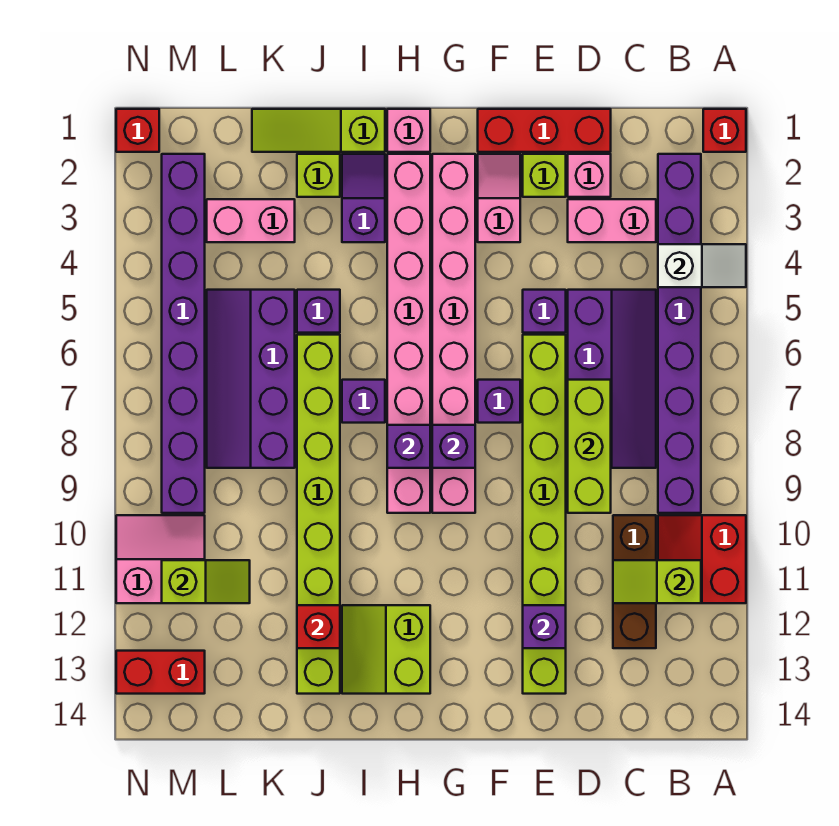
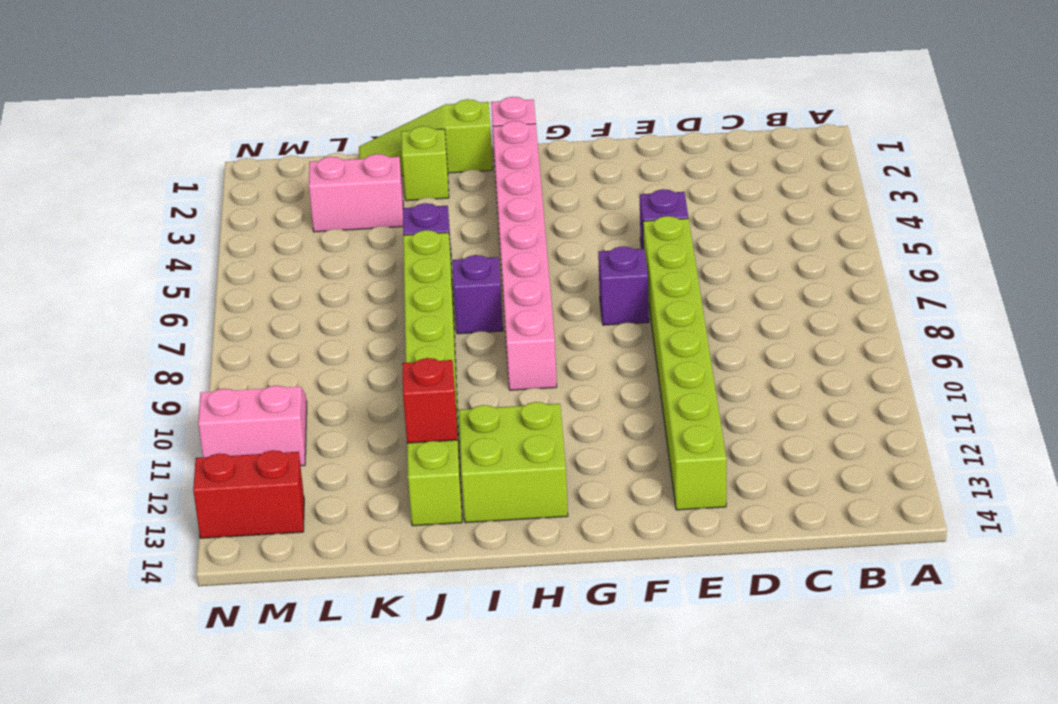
lime 2x2 brick [459,402,568,523] -> lime 2x2 slope [342,605,430,694]
none -> red 1x1 brick [703,109,746,152]
none -> red 2x2 slope [658,515,746,603]
none -> purple 1x8 brick [658,154,701,513]
none -> pink 1x2 brick [568,199,656,242]

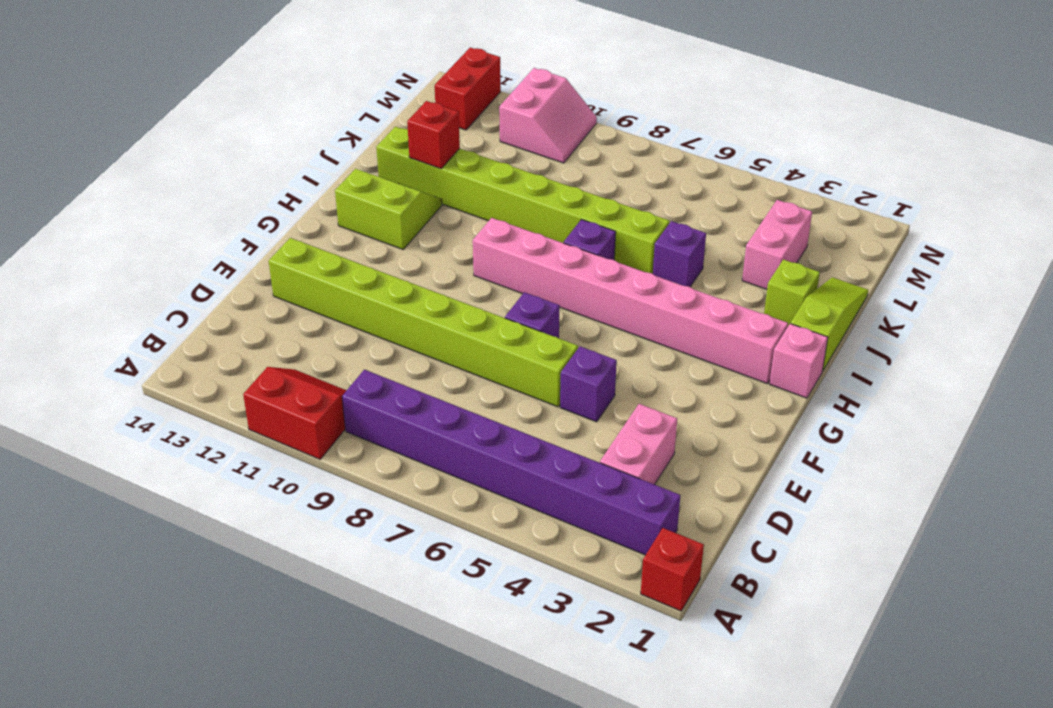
none -> purple 2x4 slope [568,290,656,468]
none -> brown 1x3 brick [613,515,656,648]
none -> red 1x3 brick [478,109,611,152]
none -> pink 1x1 brick [568,154,611,197]

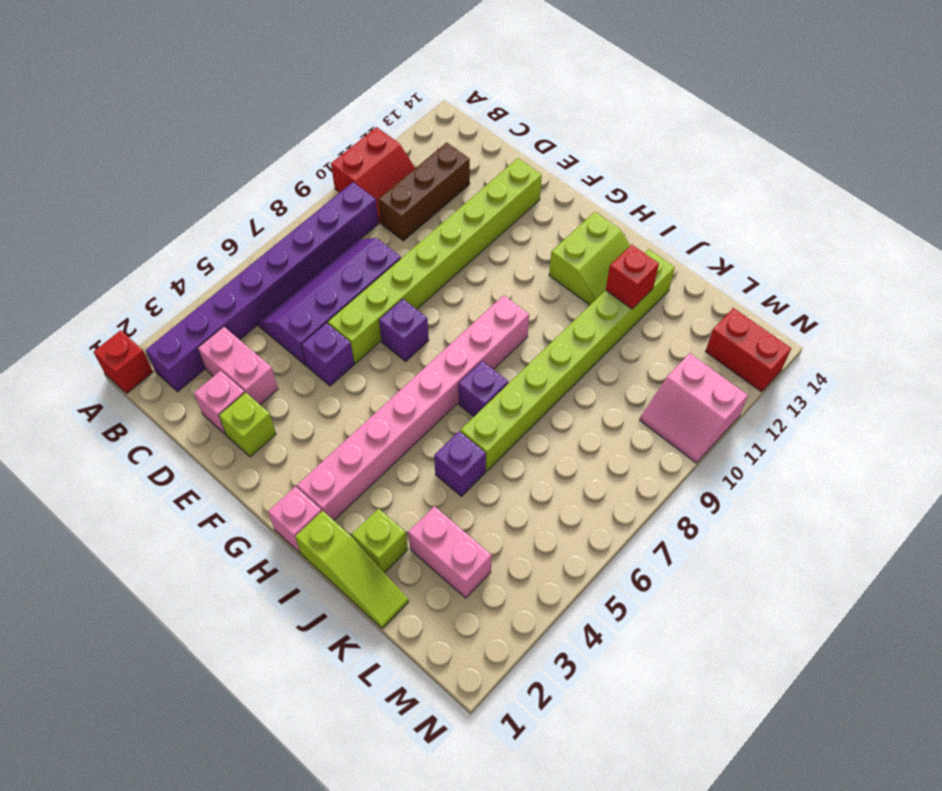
none -> red 1x3 brick [478,109,611,152]
none -> pink 1x2 slope [478,154,520,242]
none -> pink 1x8 brick [432,154,475,513]
none -> purple 1x2 slope [342,154,385,242]

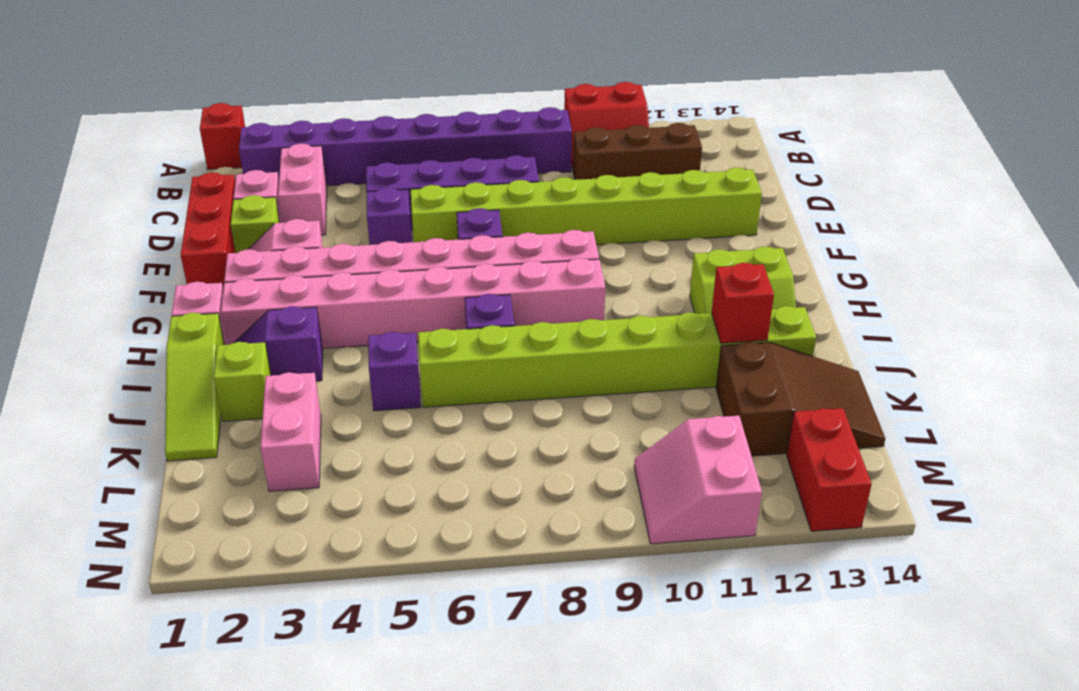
brown 2x3 slope [716,342,885,456] -> none
none -> purple 2x4 slope [207,290,295,468]
none -> purple 1x8 brick [162,154,205,513]
none -> red 1x1 brick [116,109,159,152]
none -> white 1x2 slope [658,244,746,287]

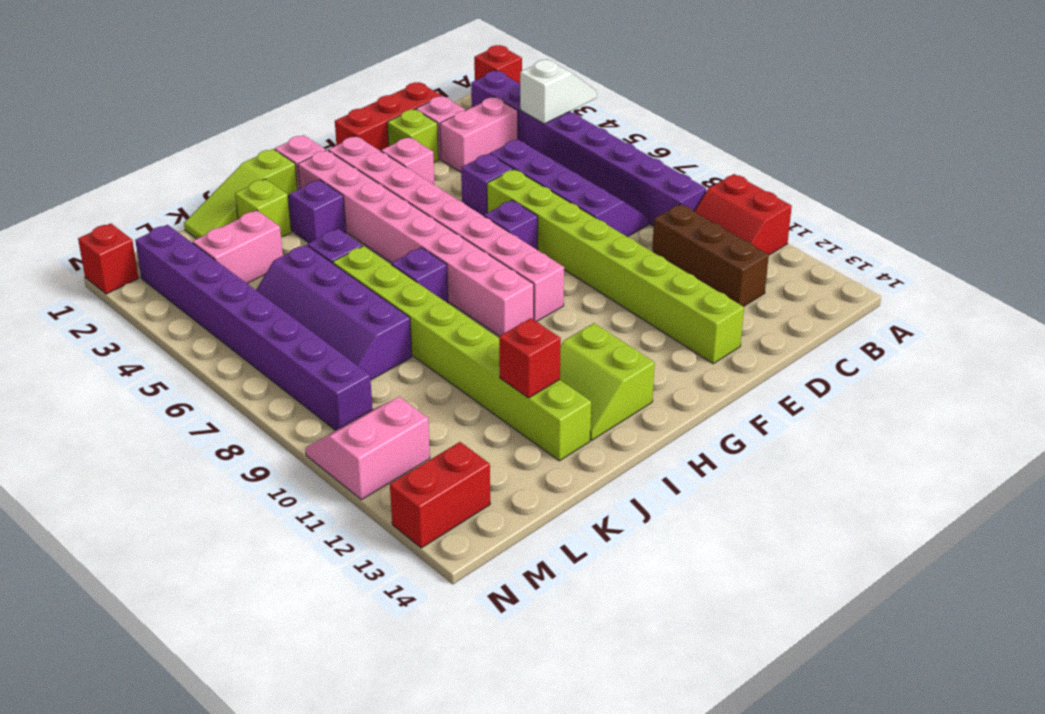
none -> lime 1x2 slope [613,560,701,603]
none -> lime 1x3 brick [568,380,611,513]
none -> purple 1x1 brick [523,605,566,648]
none -> purple 1x1 brick [432,425,475,468]

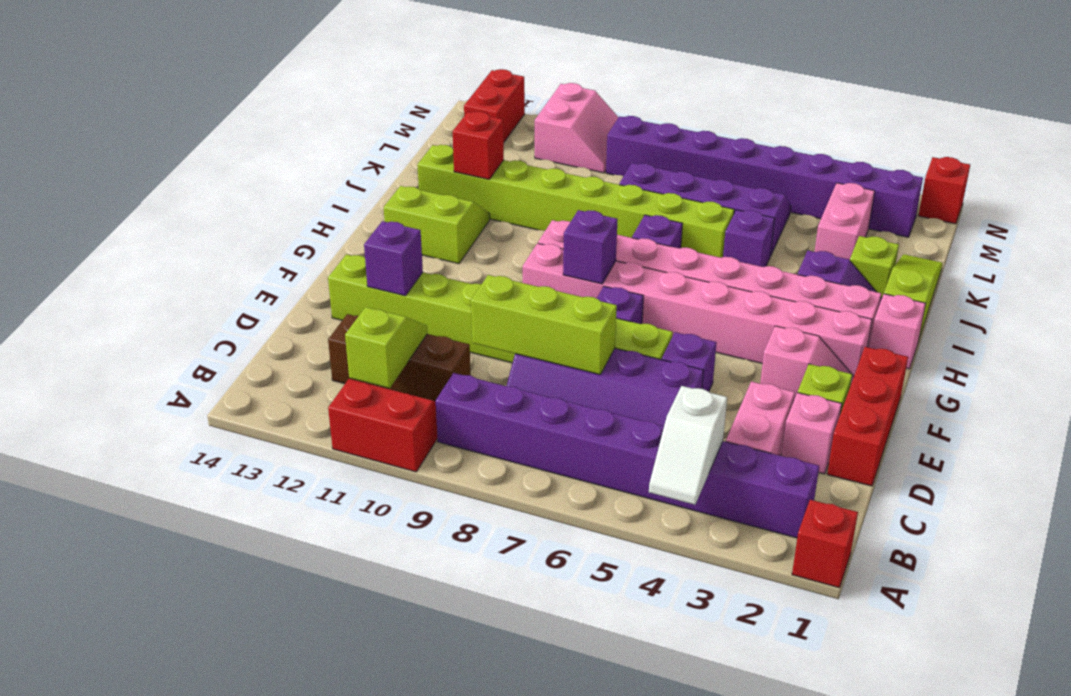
none -> purple 1x1 brick [387,425,430,468]
none -> lime 1x2 slope [162,560,250,603]

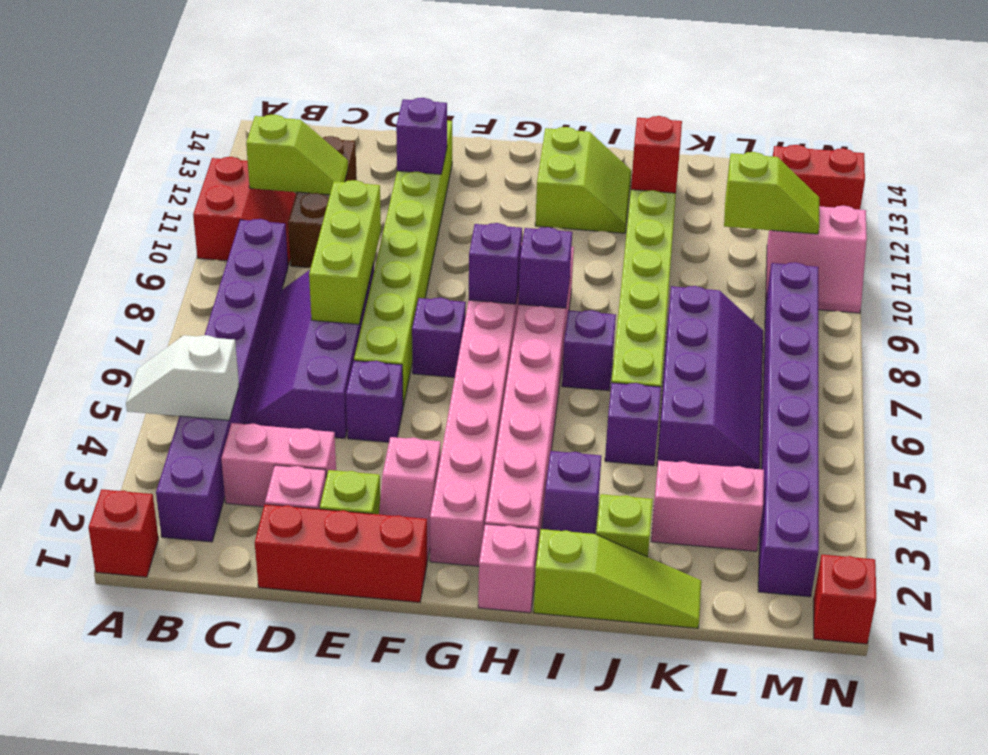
lime 1x2 slope [724,152,819,234] -> lime 1x2 slope turned to [162,560,250,603]

